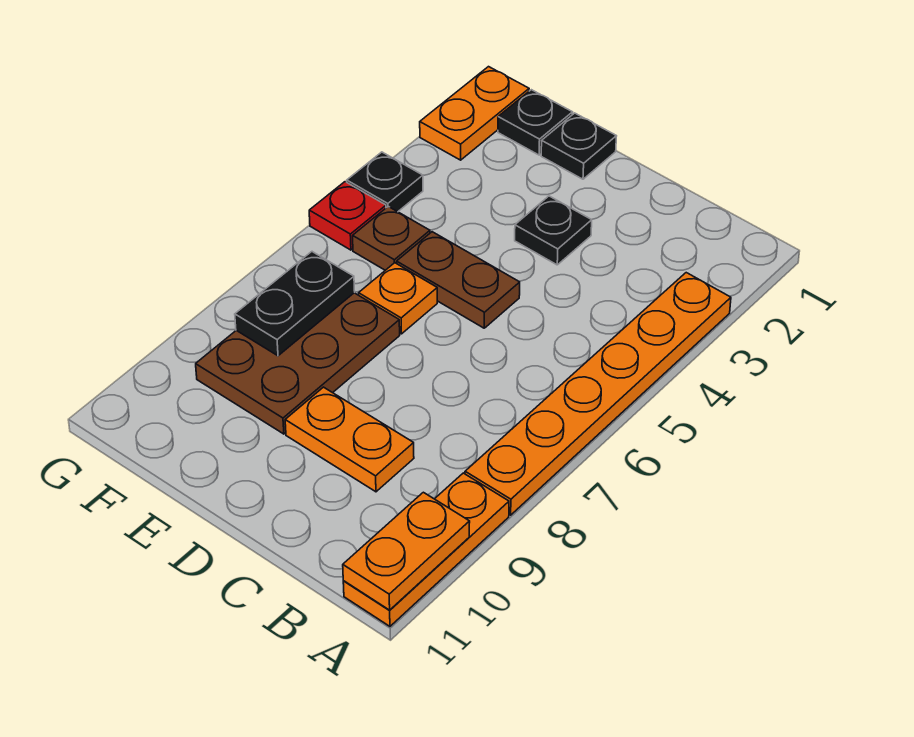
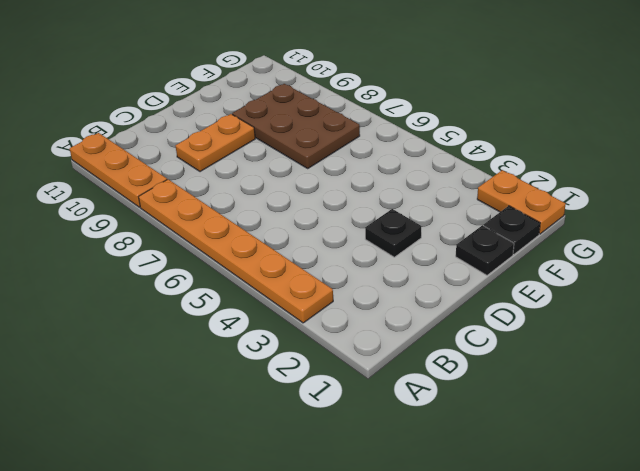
none -> brown 1x2 plate [397,232,520,328]
none -> orange 1x1 plate [359,263,437,334]
none -> brown 1x1 plate [353,206,430,270]

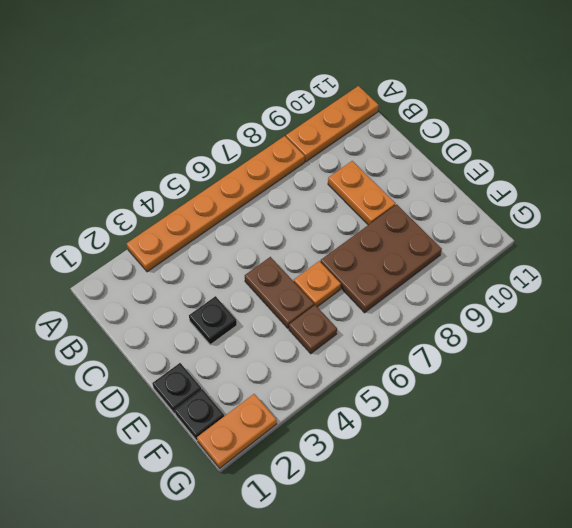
none -> black 1x1 plate [347,152,423,212]
none -> red 1x1 plate [309,182,386,250]
none -> orange 1x2 plate [343,492,470,610]

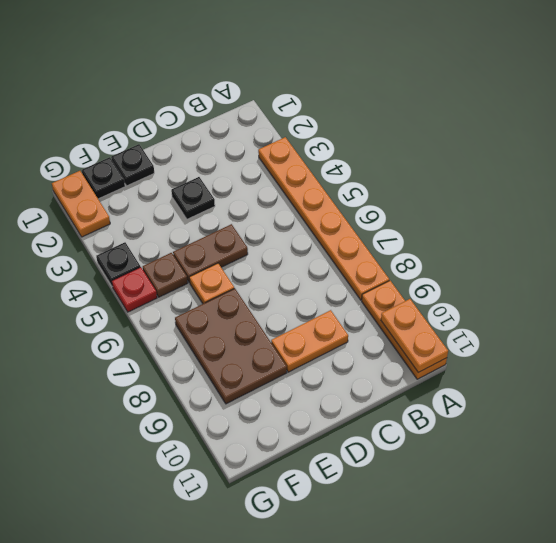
none -> black 1x2 plate [235,252,355,356]

